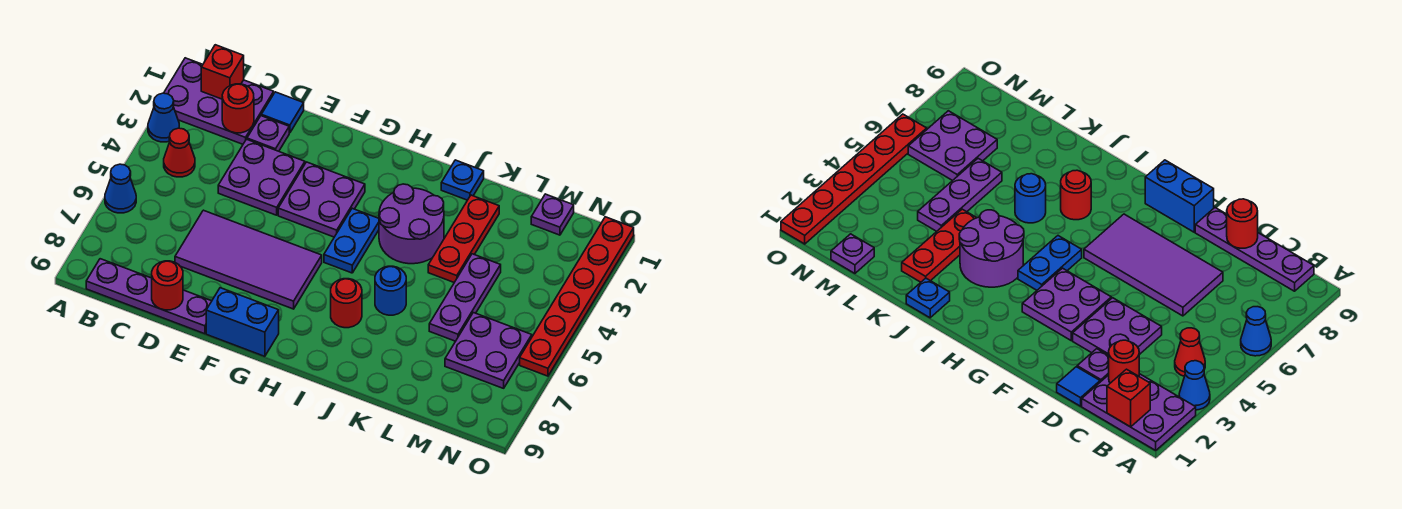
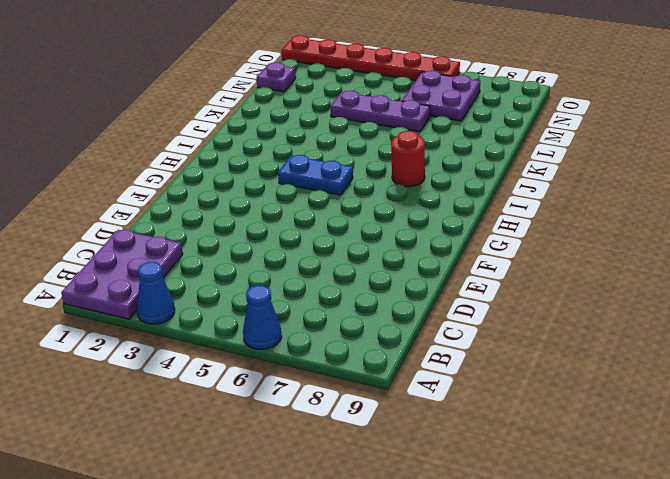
none -> red 1x1 cone [164,128,195,177]
none -> purple 1x4 plate [86,259,212,334]
none -> blue 1x1 tile [261,92,304,133]

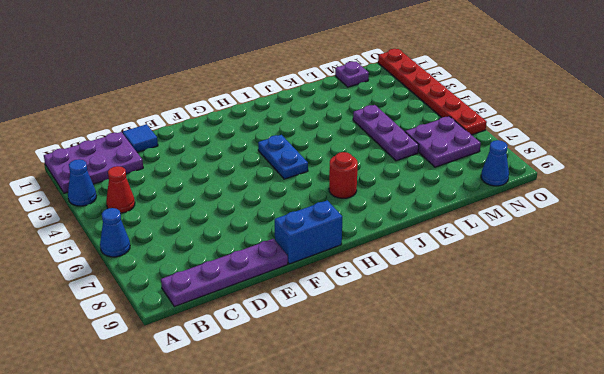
blue 1x1 cone [481,140,509,186] -> none
none -> purple 1x1 plate [247,116,289,151]
none -> purple 2x2 plate [218,139,305,215]
none -> purple 2x4 tile [175,210,322,309]

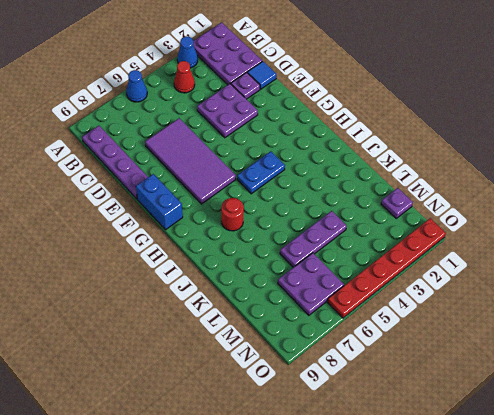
none -> purple 2x2 plate [278,162,365,237]
none -> purple 2x2 round brick [379,184,444,264]
none -> blue 1x1 plate [441,160,484,200]

